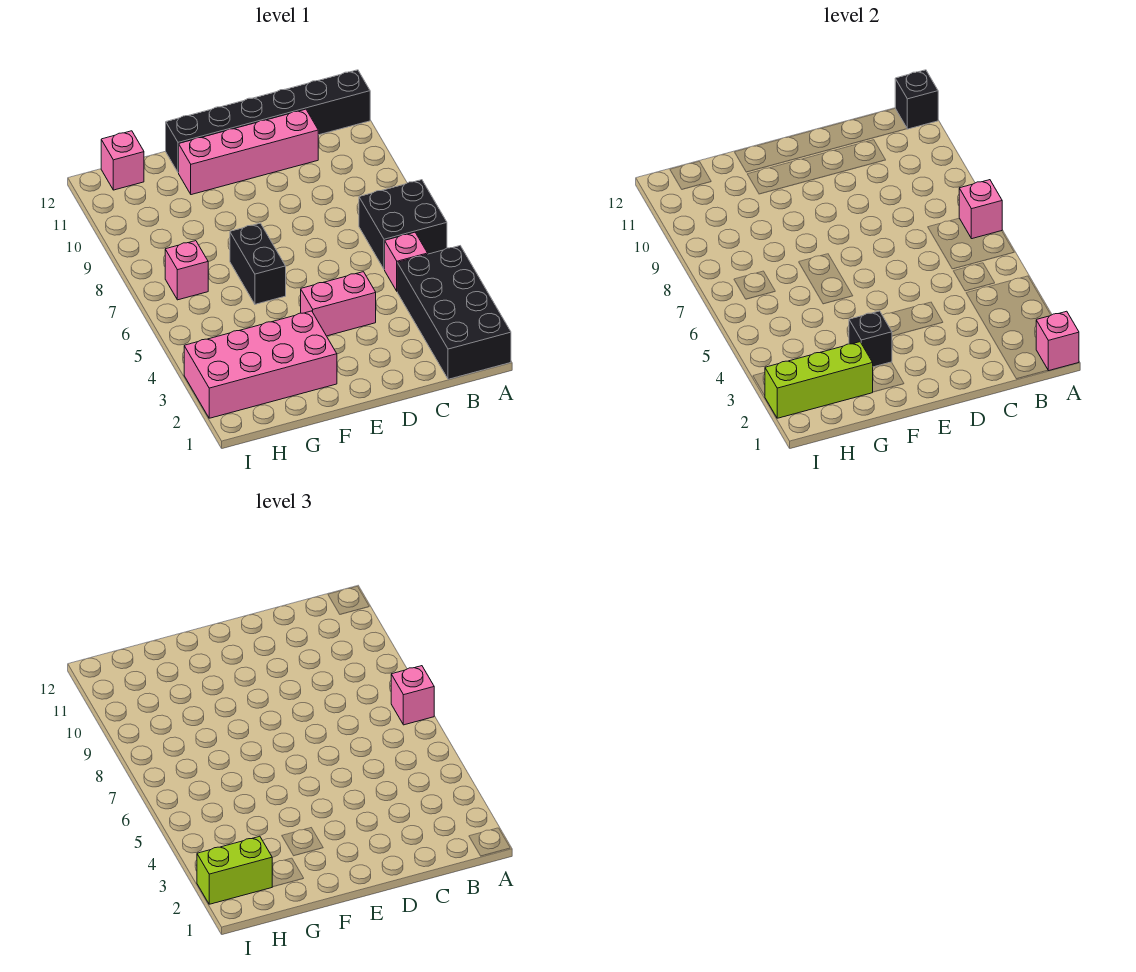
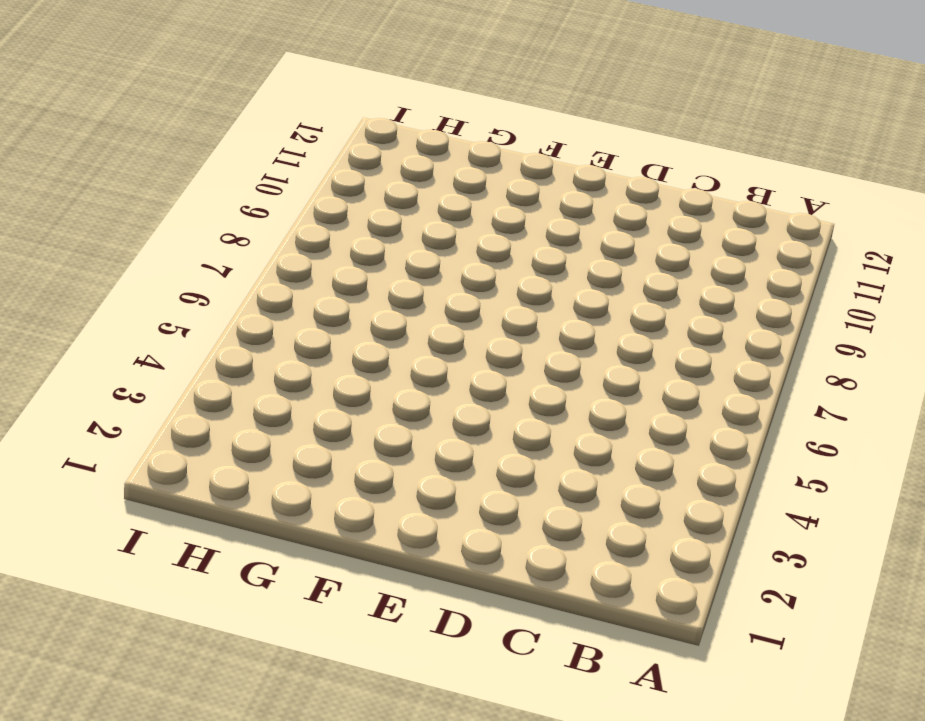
none -> black 2x4 brick [397,246,511,379]
none -> black 2x2 brick [359,180,447,270]
none -> black 1x6 brick [166,70,370,173]

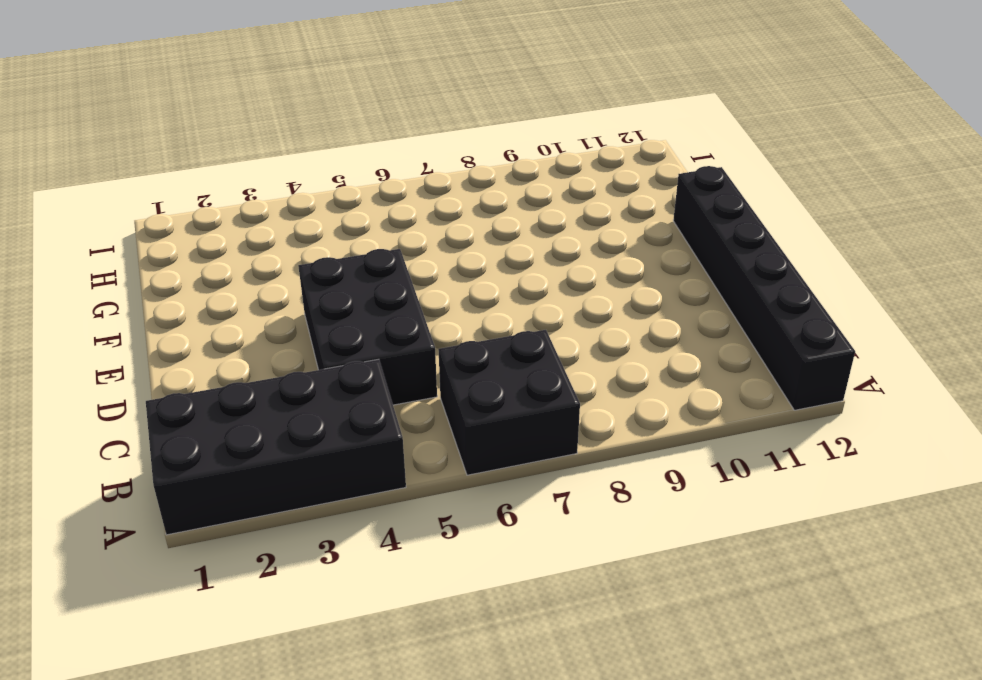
black 2x3 brick [298,249,437,405] -> pink 1x2 brick [301,272,376,336]
none -> pink 1x1 brick [385,232,428,291]
none -> pink 1x4 brick [179,109,318,195]
none -> pink 2x4 brick [184,311,337,418]

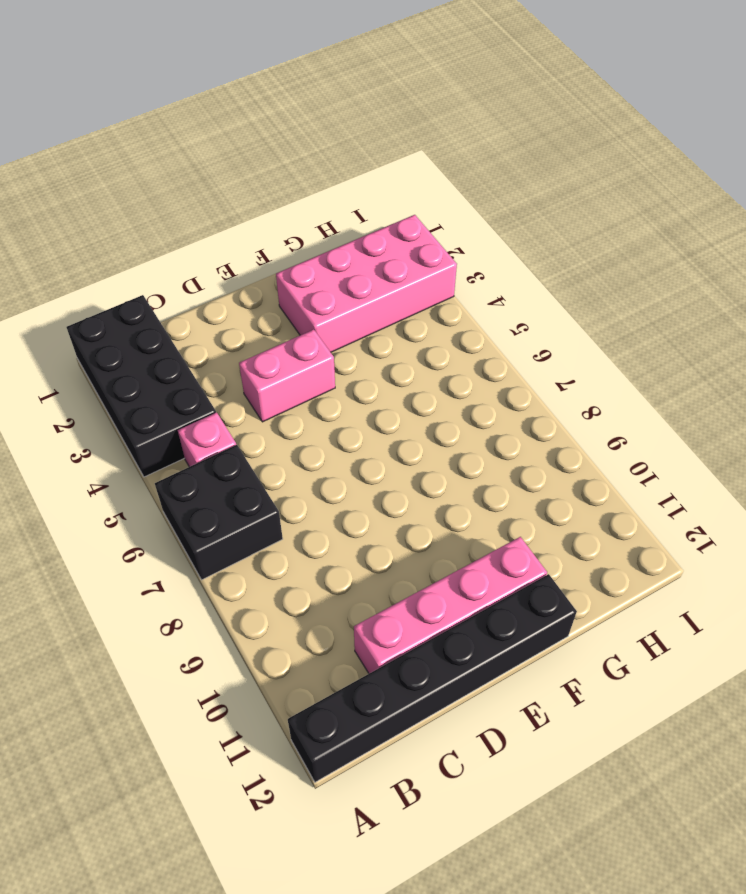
none -> black 1x2 brick [230,223,286,304]
none -> pink 1x1 brick [165,241,208,300]
none -> pink 1x1 brick [101,131,144,190]

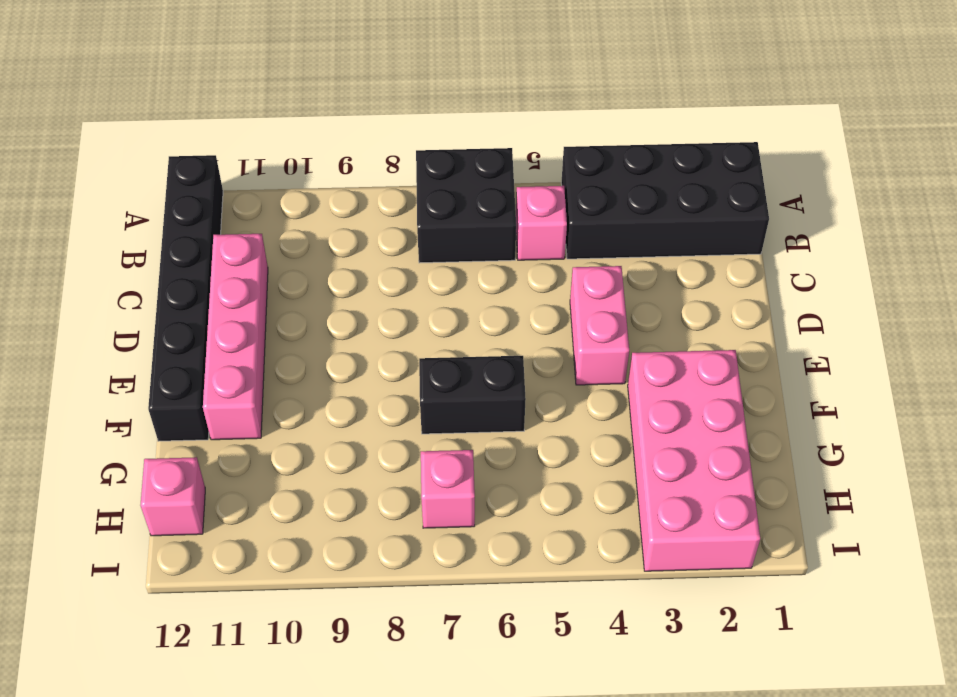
none -> pink 1x1 brick [1036,311,1079,371]
none -> pink 1x1 brick [959,180,1002,239]
none -> black 1x1 brick [895,70,938,129]

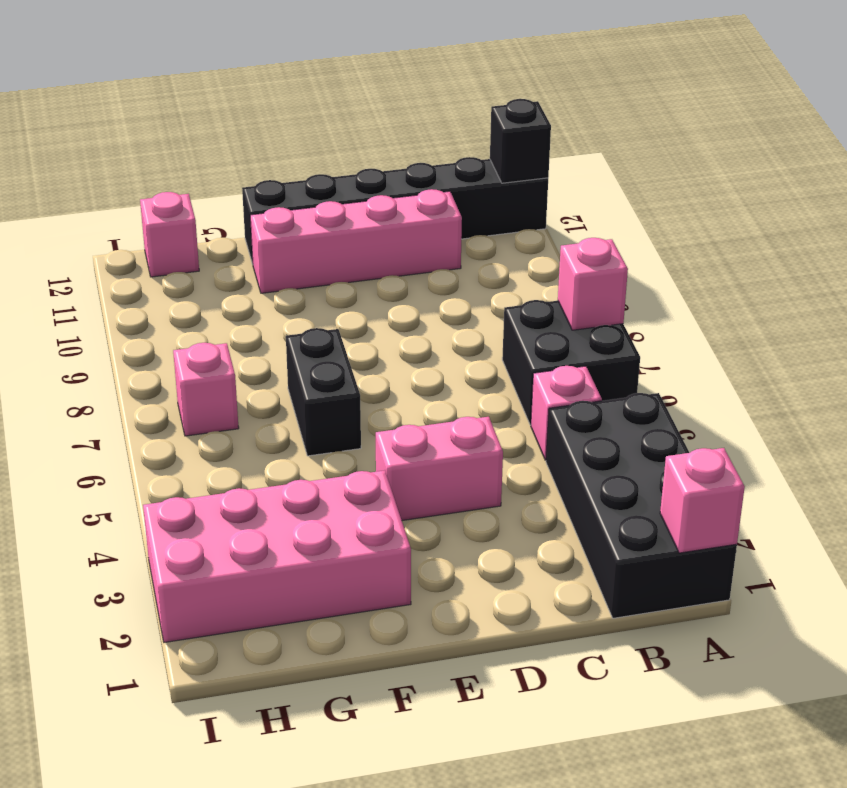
none -> black 1x1 brick [849,311,892,367]
none -> lime 1x3 brick [765,342,873,418]
none -> pink 1x1 brick [391,666,434,725]

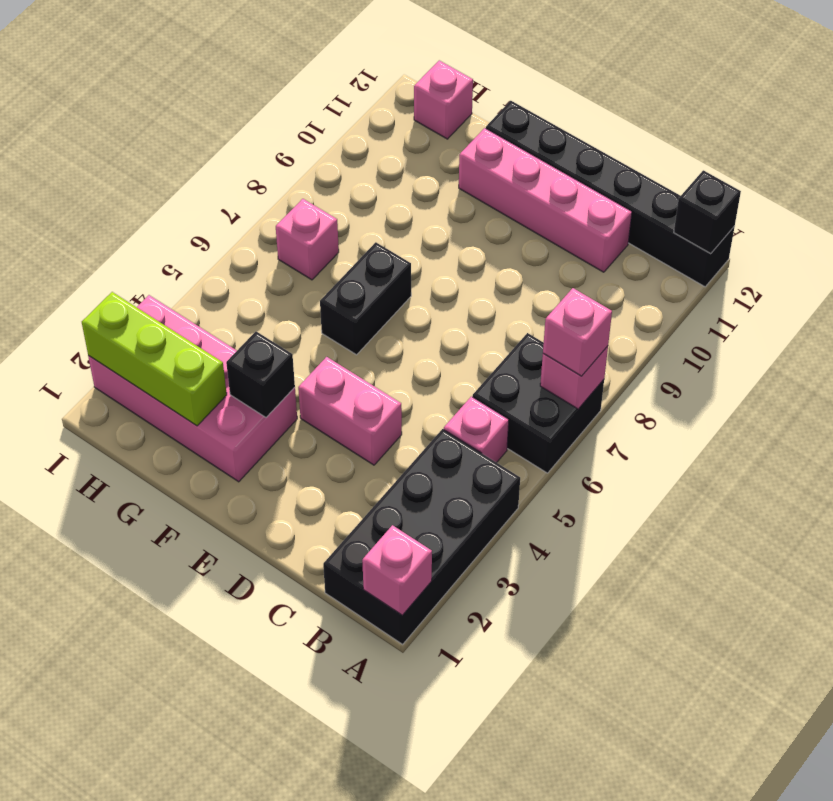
none -> lime 1x2 brick [197,836,272,904]

